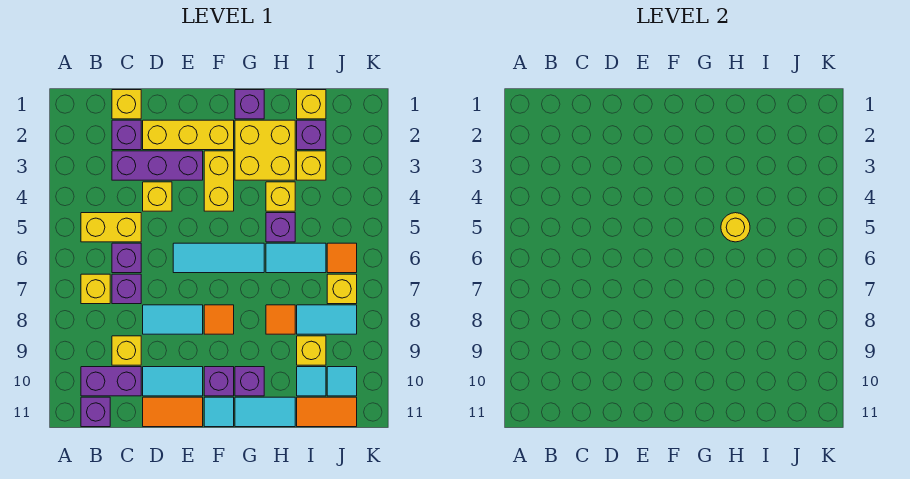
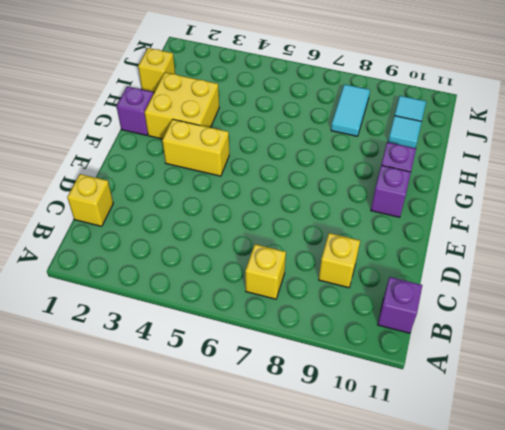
none -> yellow 1x2 brick [81,213,141,242]
none -> purple 1x2 brick [81,367,141,396]
none -> purple 1x1 brick [112,120,141,150]
none -> purple 1x3 brick [112,151,203,180]

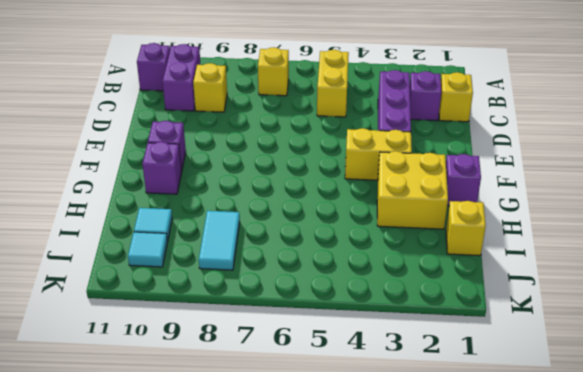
none -> purple 1x1 brick [112,243,141,273]
none -> purple 1x1 brick [112,274,141,304]
none -> yellow 1x3 brick [143,120,234,150]
none -> yellow 1x1 brick [143,182,172,211]

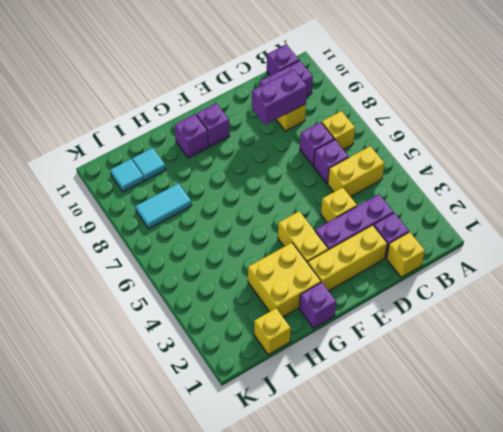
purple 1x2 brick [252,70,307,125] -> none
none -> cyan 1x2 tile [143,305,203,334]
none -> cyan 1x2 tile [143,367,203,396]
none -> orange 1x2 tile [143,397,203,427]
none -> cyan 1x3 tile [173,243,264,273]

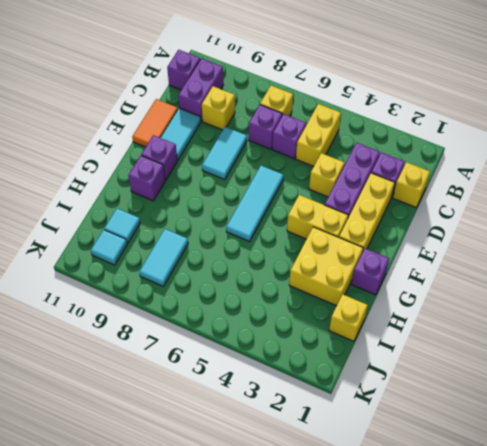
none -> orange 1x1 tile [204,305,234,334]
none -> cyan 1x1 tile [204,397,234,427]
none -> cyan 1x2 tile [235,397,295,427]
none -> yellow 1x1 brick [266,182,295,211]

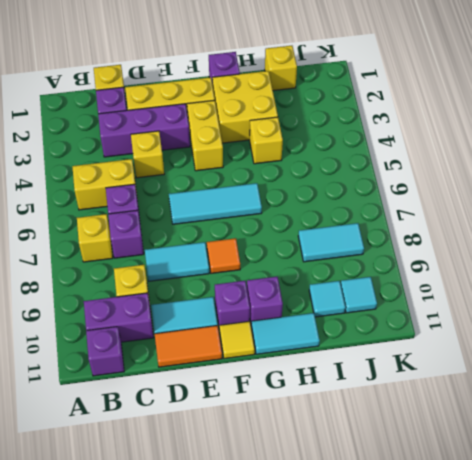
yellow 1x1 tile [219,321,255,359] -> cyan 1x1 tile [204,397,234,427]
none -> purple 1x1 brick [266,213,295,242]
none -> cyan 1x2 tile [266,243,326,273]
none -> orange 1x1 tile [266,305,295,334]
none -> purple 1x1 brick [297,120,326,150]

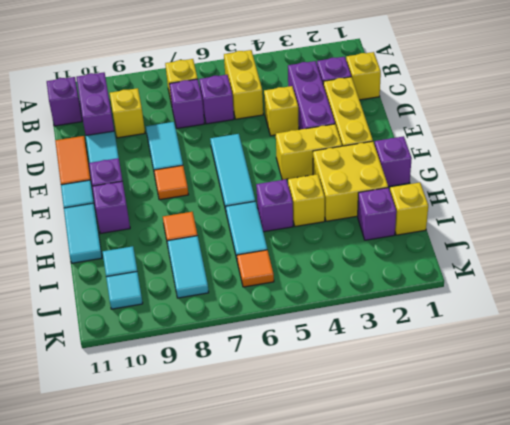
none -> yellow 1x1 brick [297,151,326,180]
none -> yellow 1x1 brick [297,336,326,365]
none -> orange 1x2 tile [297,397,357,427]
none -> yellow 1x1 brick [327,274,357,304]

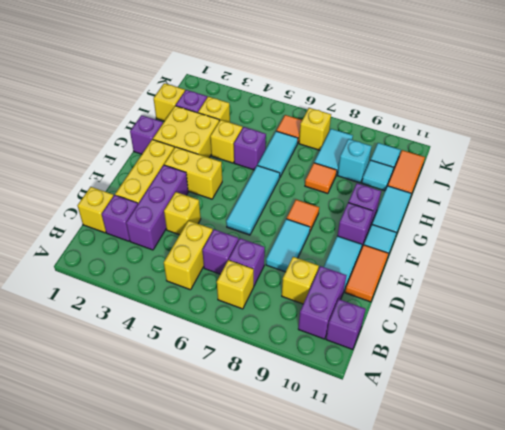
cyan 1x1 brick [338,139,372,183] -> yellow 1x1 brick [297,336,326,365]
none -> yellow 1x1 round brick [721,213,750,242]

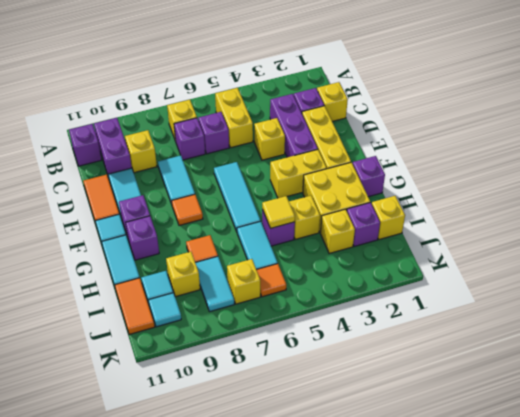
yellow 1x1 tile [262,196,295,228] -> yellow 1x1 round brick [721,213,750,242]

